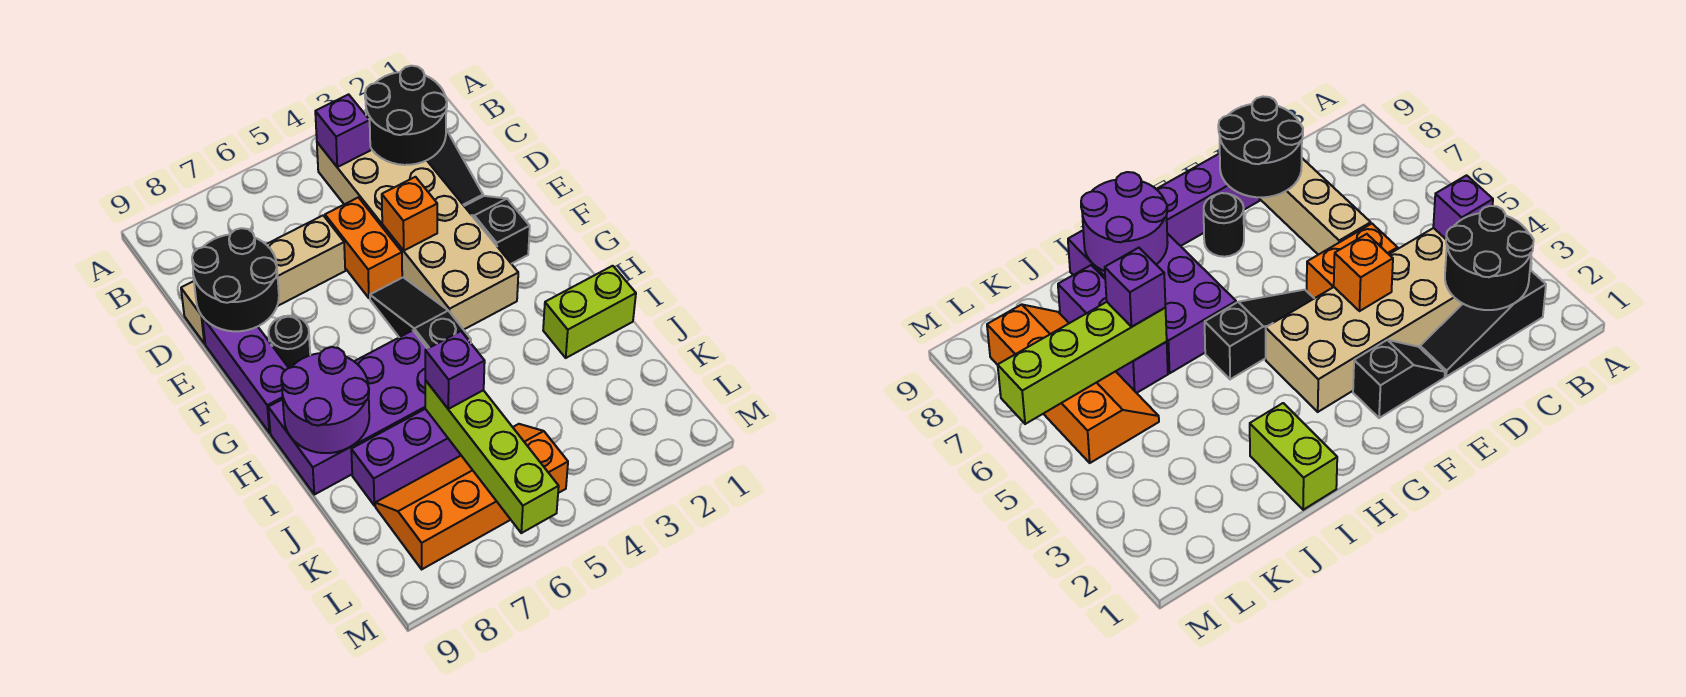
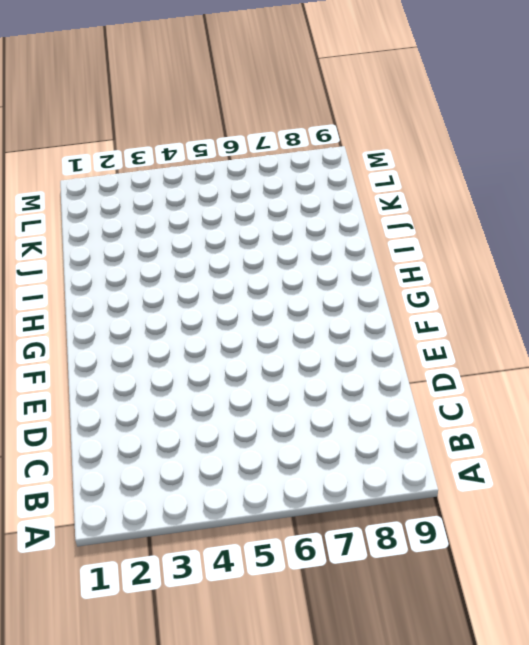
none -> black 1x3 slope [427,129,483,206]
none -> tan 2x6 brick [317,142,518,330]
none -> orange 1x2 brick [325,197,402,298]

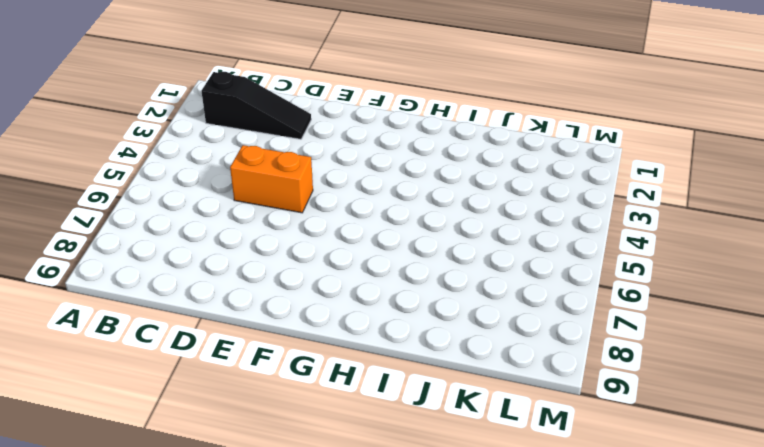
none -> tan 2x6 brick [317,142,518,330]
none -> tan 1x4 brick [181,216,345,344]
none -> black 1x2 slope [464,196,530,264]

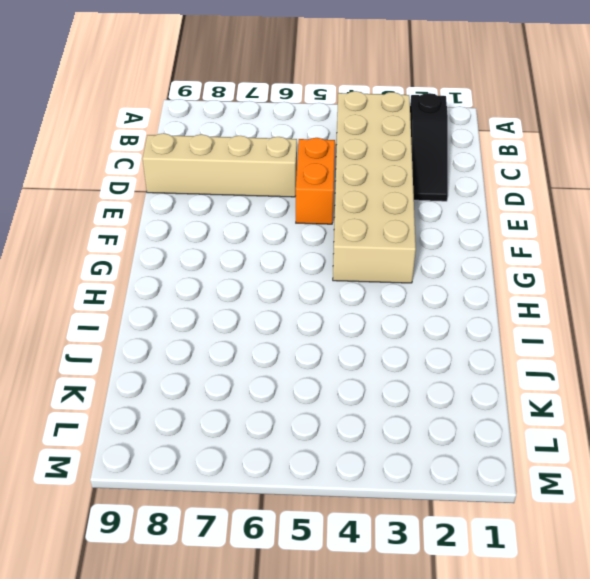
none -> black 1x2 slope [464,196,530,264]
none -> purple 1x3 brick [202,317,288,433]
none -> black 1x3 slope [370,277,471,349]

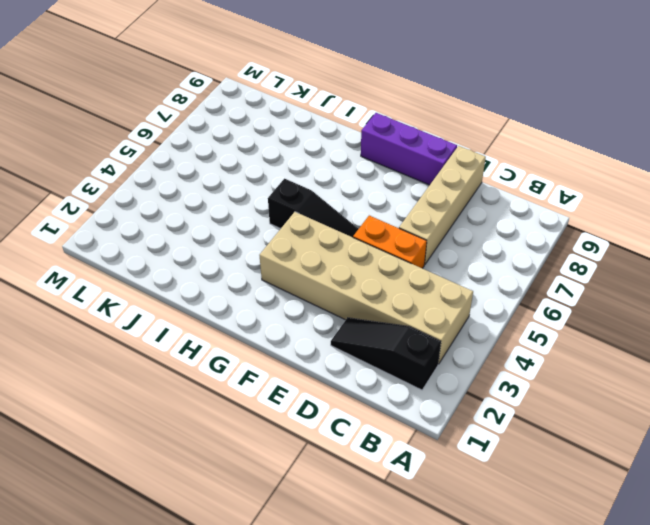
none -> black 1x2 slope [464,196,530,264]
none -> black 1x1 round brick [269,316,310,368]
none -> purple 2x4 brick [268,330,427,495]

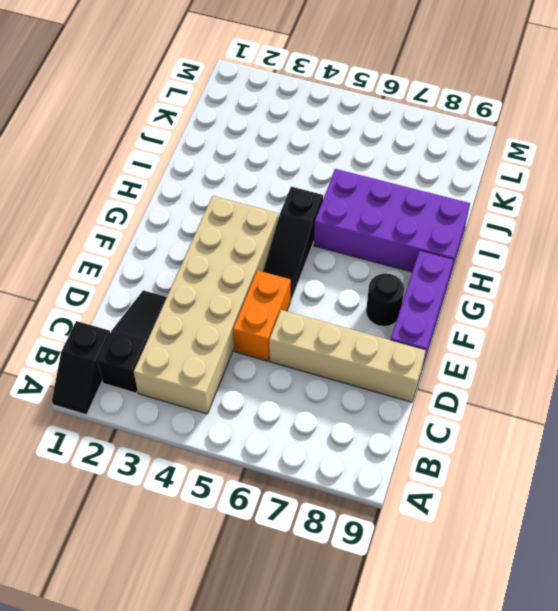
black 1x2 slope [52,321,110,414] -> black 1x2 slope moved to [464,196,530,264]
none -> lime 1x2 brick [543,266,636,358]
none -> purple 1x3 brick [351,409,461,506]
none -> orange 2x4 slope [375,424,568,569]

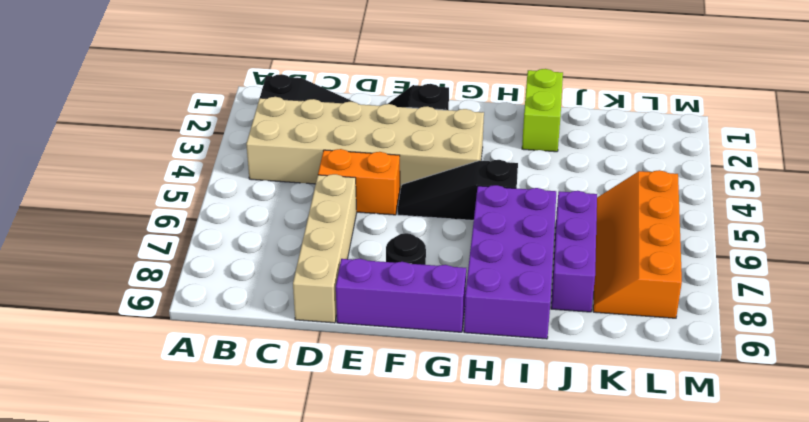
none -> black 2x2 round brick [365,66,447,165]
none -> purple 1x1 brick [315,94,370,167]
none -> black 2x2 round brick [192,228,279,331]

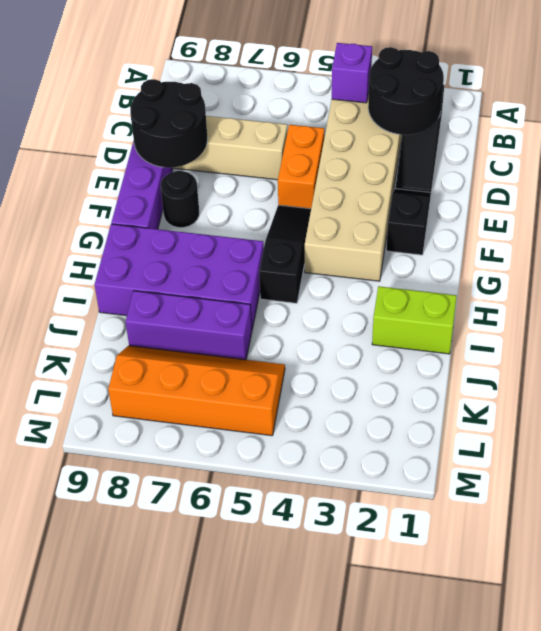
none -> orange 1x1 brick [382,177,437,251]
none -> purple 2x2 round brick [281,347,369,453]
none -> lime 1x4 brick [425,380,559,533]

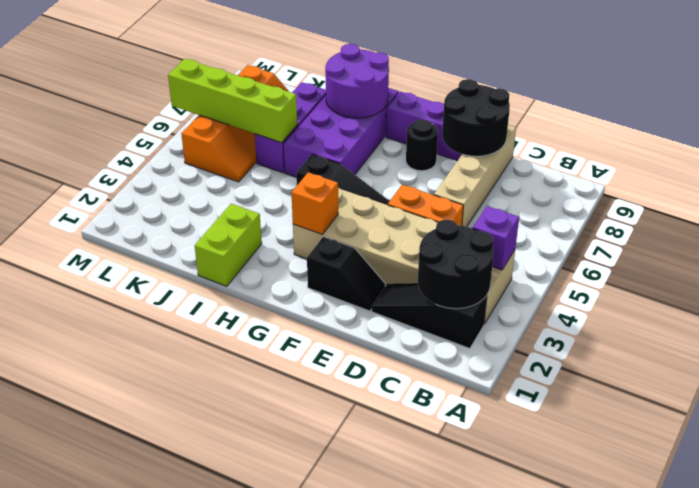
orange 1x1 brick [291,172,338,234] -> orange 1x1 brick moved to [382,177,437,251]
none -> purple 1x1 brick [425,331,485,409]

